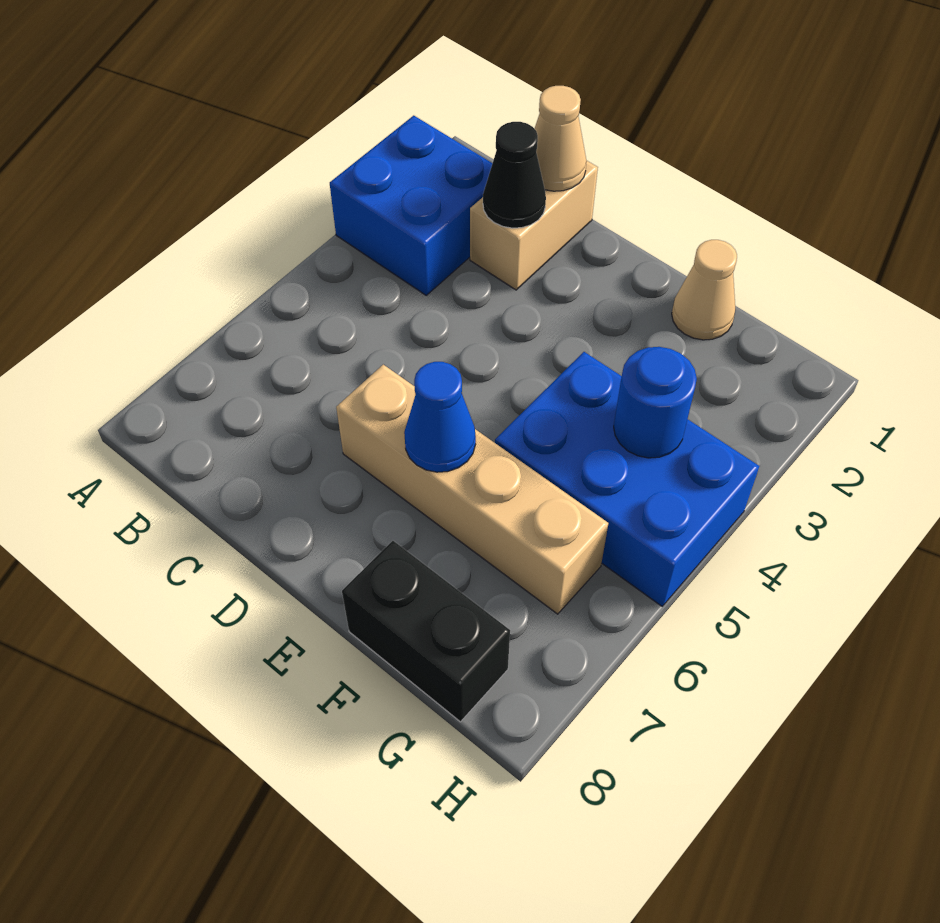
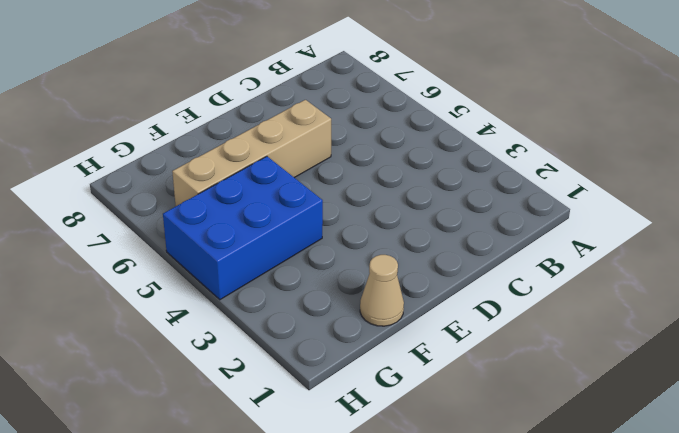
none -> blue 2x2 brick [330,116,492,295]
none -> tan 1x2 brick [470,161,598,290]

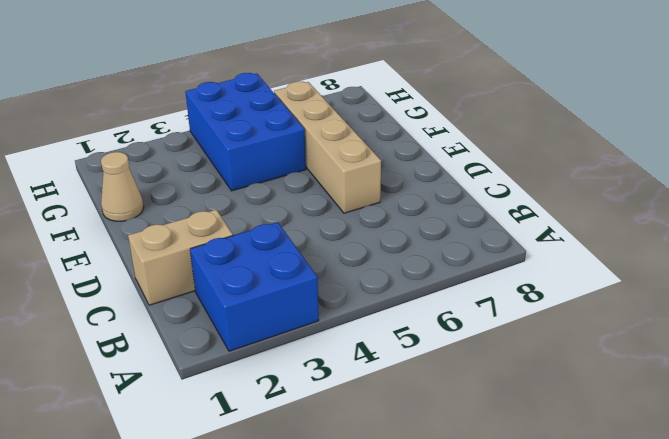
none -> black 1x2 brick [342,541,510,722]
none -> tan 1x1 cone [534,86,587,191]

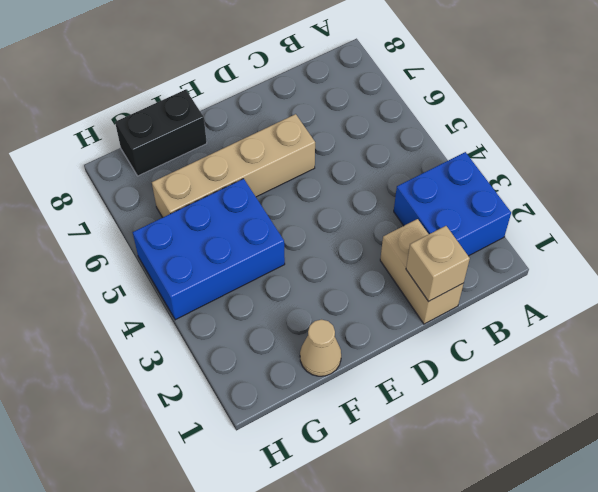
tan 1x1 brick [406,226,470,302] -> tan 1x1 cone [534,86,587,191]
none -> black 1x1 cone [483,122,546,228]
none -> blue 1x1 cone [404,362,476,472]

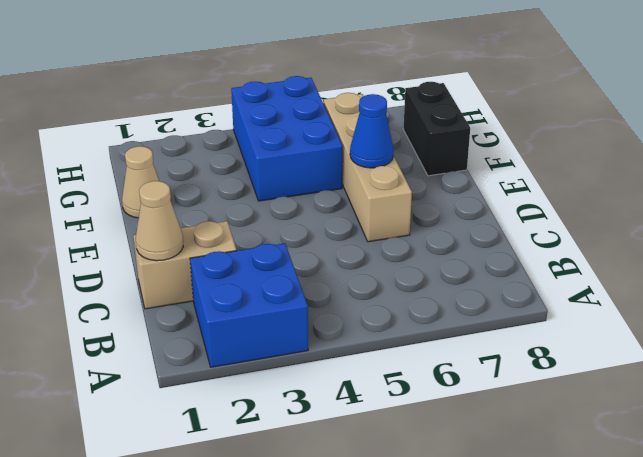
none -> black 1x1 cone [483,122,546,228]
none -> blue 1x1 round brick [614,347,697,458]

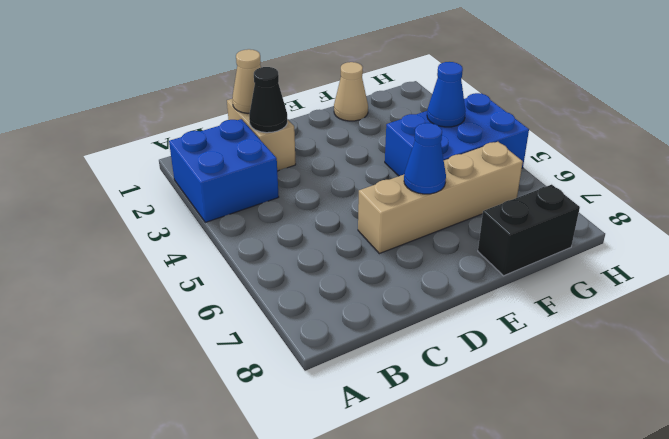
blue 1x1 cone [427,62,466,127] -> blue 1x1 round brick [614,347,697,458]

